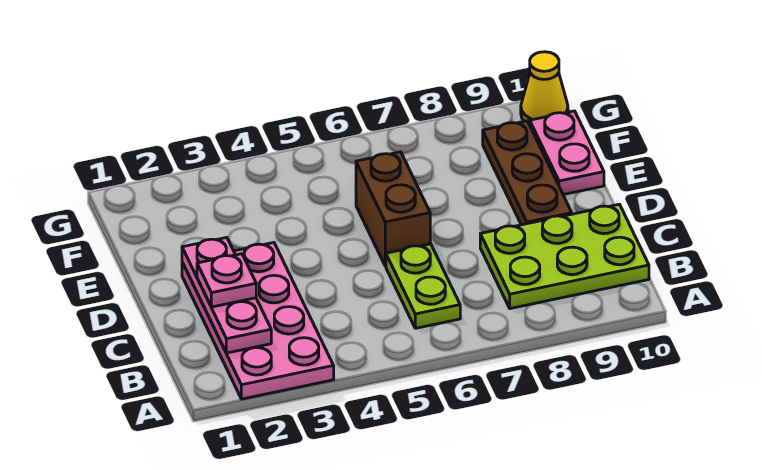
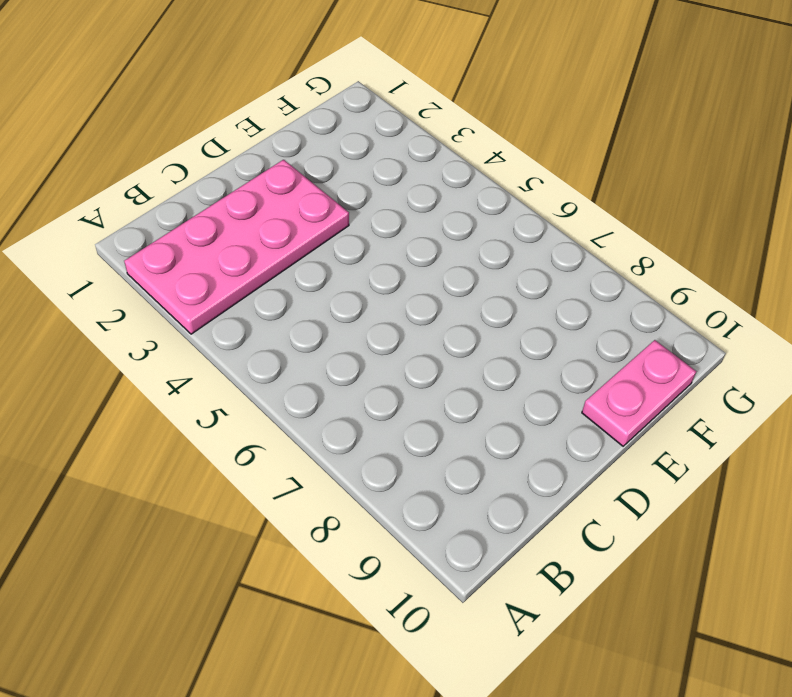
none -> lime 1x2 plate [386,244,460,328]
none -> lime 2x3 plate [480,204,649,309]

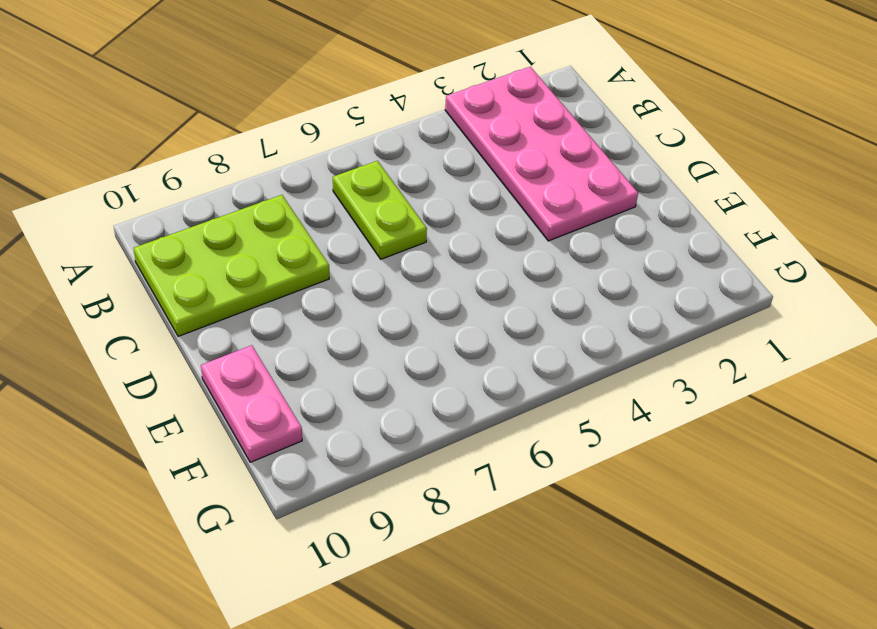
none -> brown 1x2 brick [356,152,430,266]
none -> brown 1x3 plate [483,121,572,225]

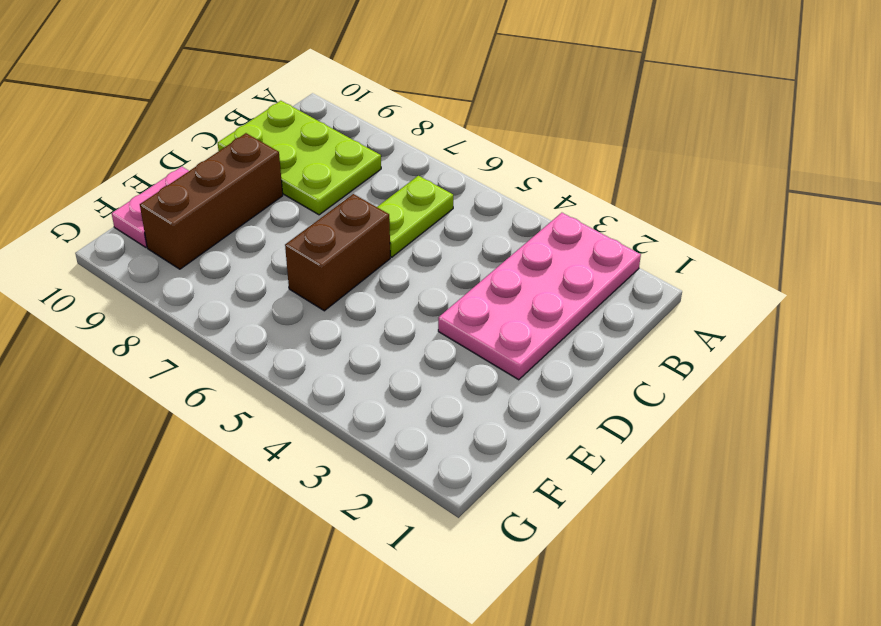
brown 1x3 brick [140,133,283,269] -> brown 1x3 plate [483,121,572,225]
none -> yellow 1x1 cone [521,52,568,125]
none -> pink 1x3 plate [182,238,271,353]

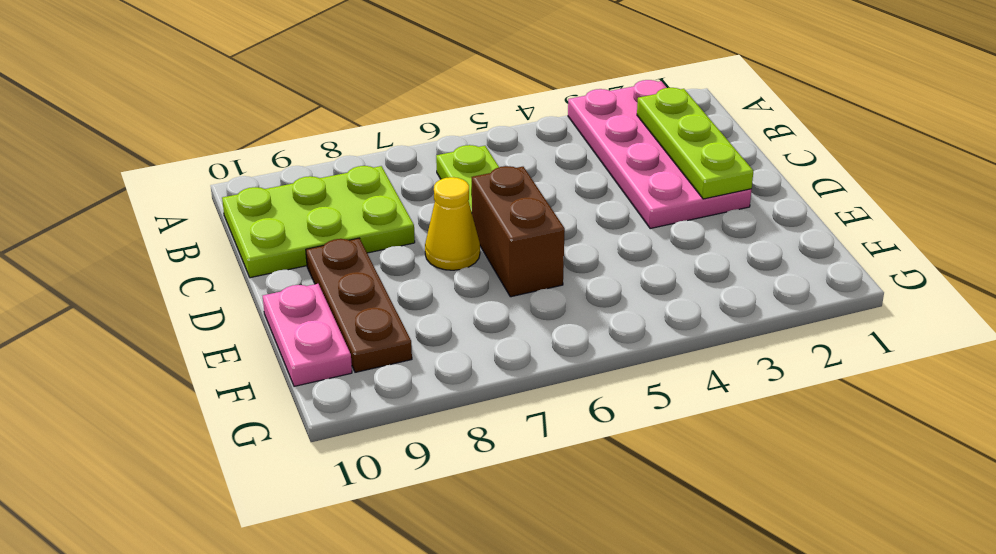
lime 1x3 plate [637,88,753,199] -> pink 1x3 plate [182,238,271,353]
yellow 1x1 cone [425,177,480,270] -> yellow 1x1 cone moved to [521,52,568,125]
none -> pink 1x1 plate [197,254,256,307]

